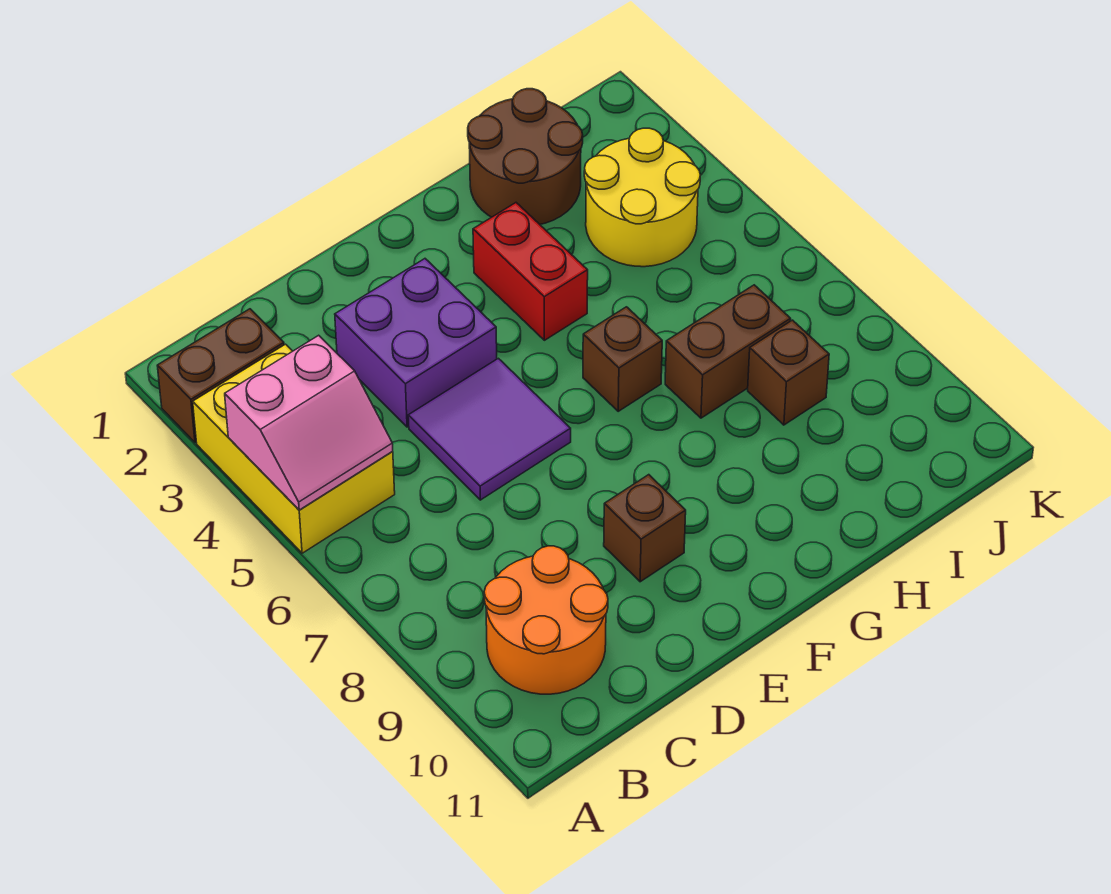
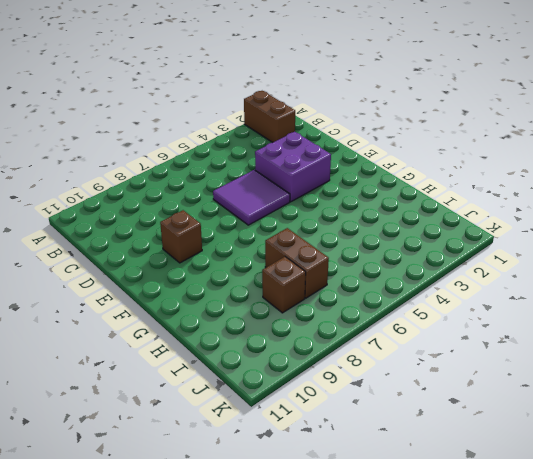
none -> yellow 2x3 brick [193,344,395,553]
none -> orange 2x2 round brick [484,546,608,694]
none -> red 1x2 brick [473,203,588,340]

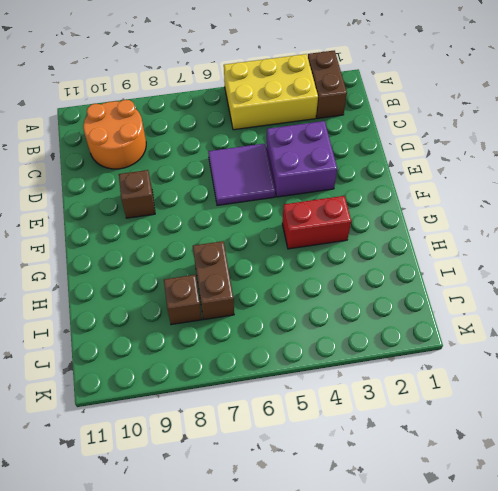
none -> brown 1x1 brick [583,307,662,411]
none -> brown 2x2 round brick [468,89,583,224]
none -> yellow 2x2 round brick [584,128,700,267]

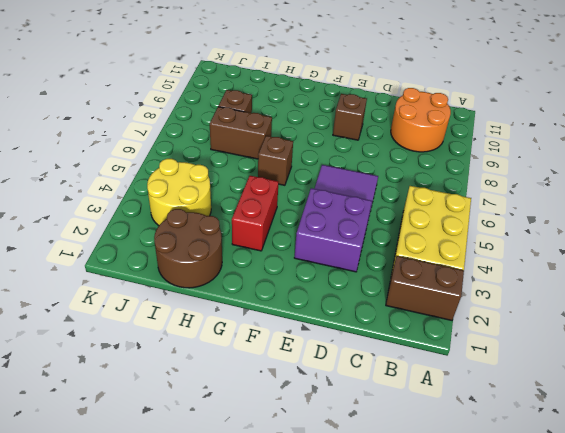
none -> pink 2x2 slope [225,335,393,510]

